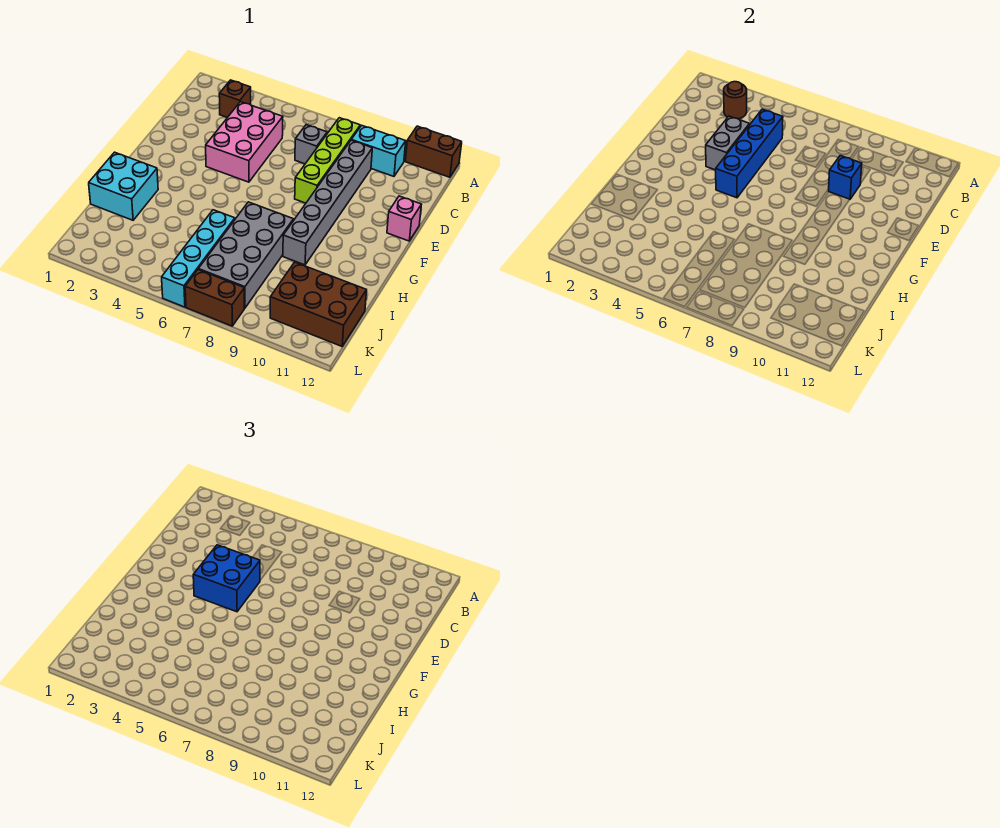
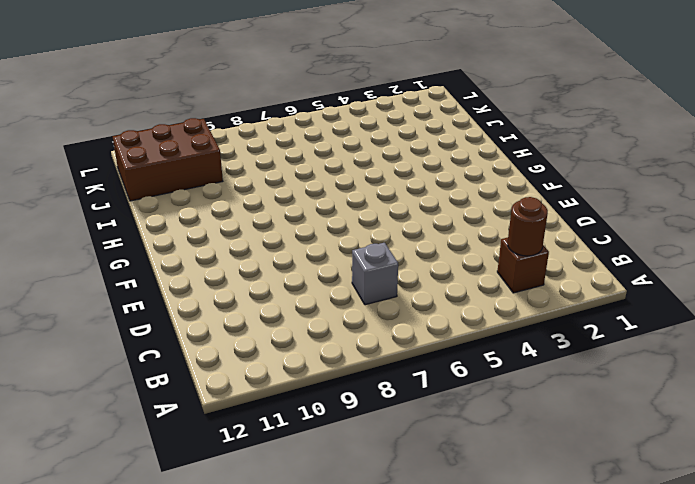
none -> brown 1x2 brick [405,126,462,177]
none -> lime 1x4 brick [295,118,360,203]
none -> cyan 1x2 brick [352,125,406,176]

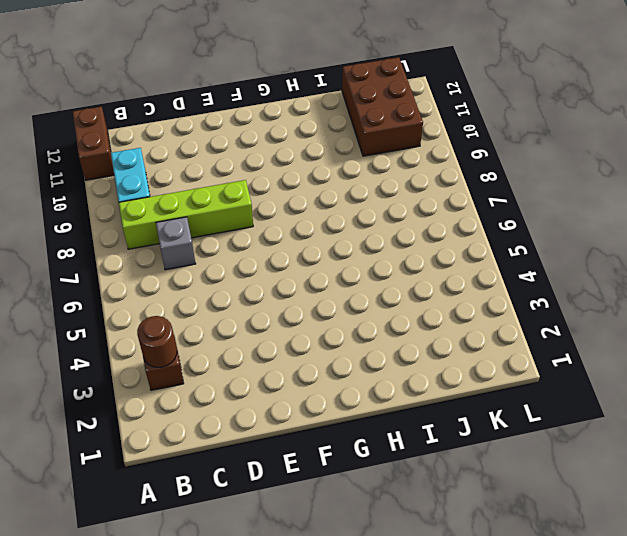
none -> pink 2x3 brick [206,102,283,182]
none -> grey 1x6 brick [283,140,372,265]
none -> pink 1x1 brick [387,196,421,241]

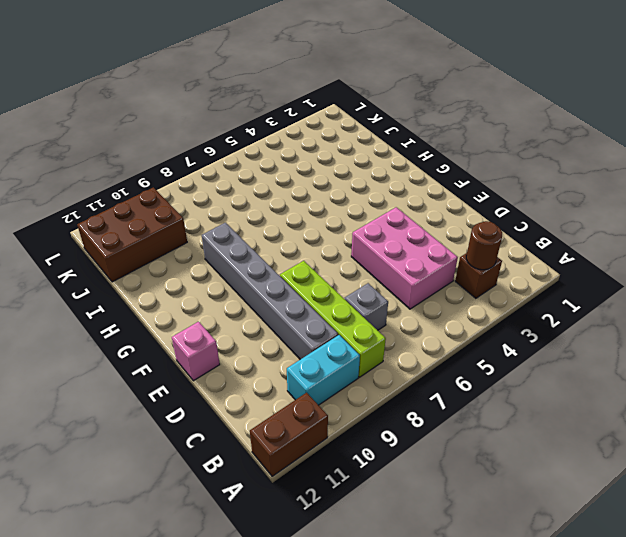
none -> cyan 2x2 brick [89,152,158,220]
none -> grey 2x4 brick [198,202,293,308]
none -> cyan 1x4 brick [162,210,235,307]

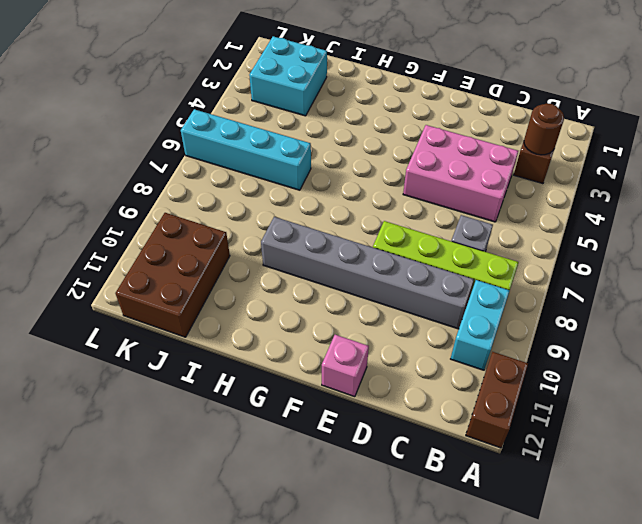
cyan 2x2 brick [249,36,327,116] -> cyan 2x2 brick moved to [89,152,158,220]
none -> grey 2x4 brick [198,202,293,308]
none -> brown 1x2 brick [185,270,244,326]
none -> blue 1x4 brick [716,109,783,198]

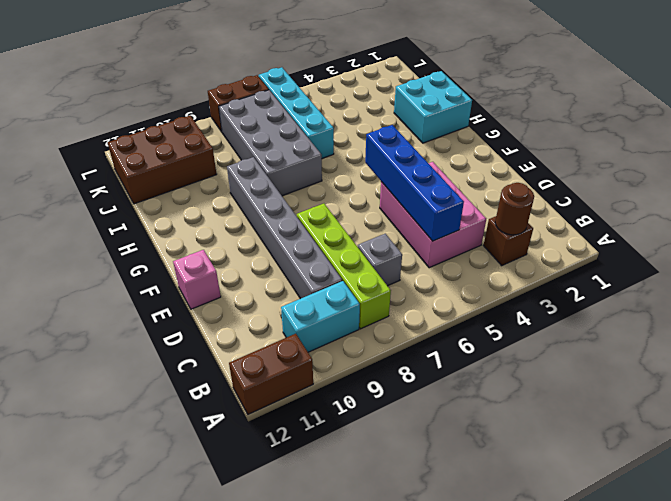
none -> grey 1x2 brick [706,116,750,170]
none -> blue 1x1 brick [829,156,862,199]
none -> blue 2x2 brick [193,545,260,612]

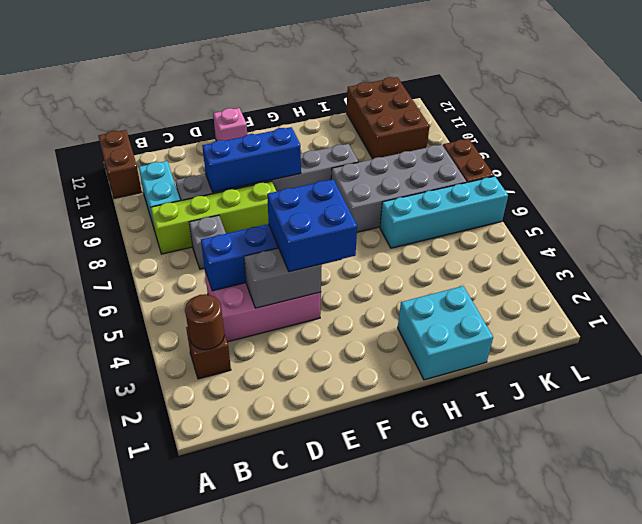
blue 1x3 brick [202,127,301,192] -> blue 1x1 brick [829,156,862,199]

